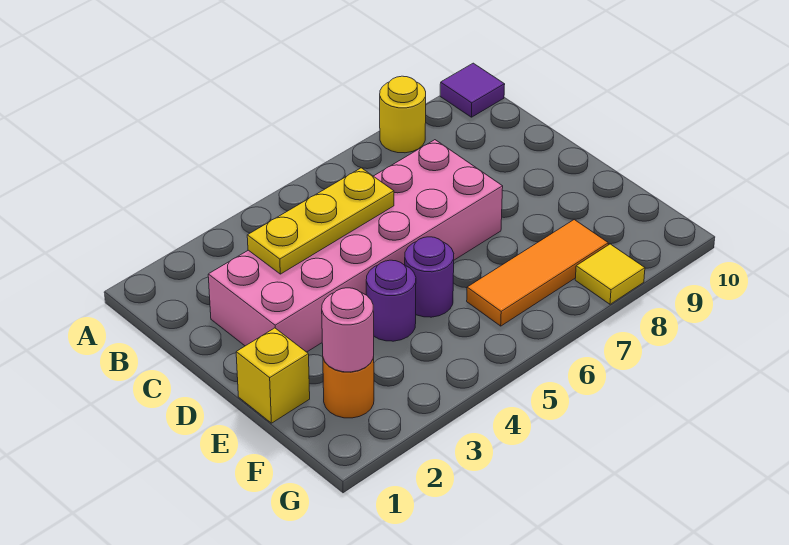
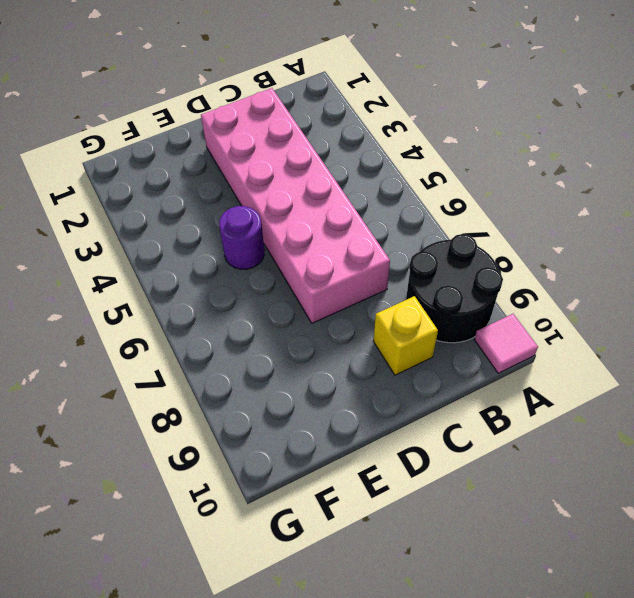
black 2x2 round brick [406,234,503,343] -> yellow 1x1 round brick [380,76,426,153]
pink 1x1 tile [474,314,538,373] -> purple 1x1 tile [440,63,505,117]
yellow 1x1 brick [373,296,438,375] -> yellow 1x1 brick moved to [236,328,310,423]
none -> purple 1x1 round brick [366,260,416,341]
none -> orange 1x1 round brick [323,357,374,418]

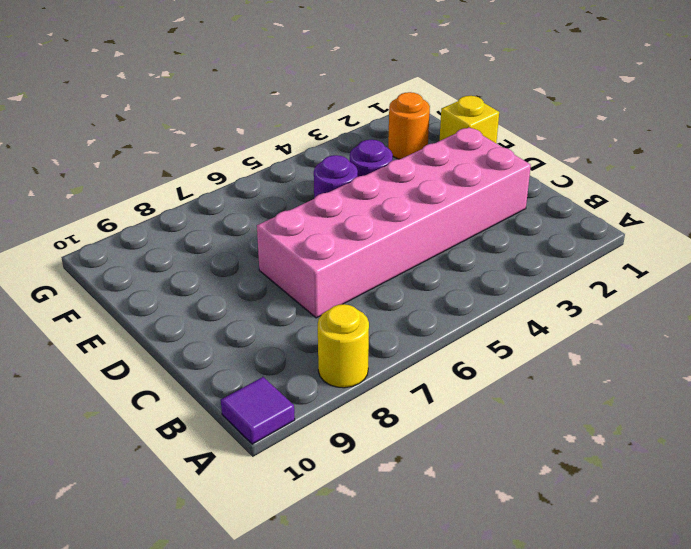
none -> orange 1x3 tile [467,219,608,326]
none -> yellow 1x1 tile [575,244,645,304]

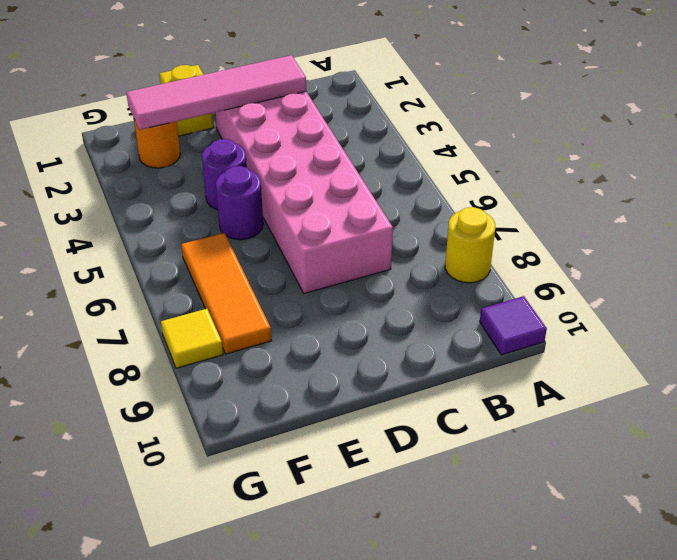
pink 1x4 tile [126,55,306,130] -> pink 1x1 round brick [322,288,374,372]
none -> yellow 1x3 plate [247,168,394,274]

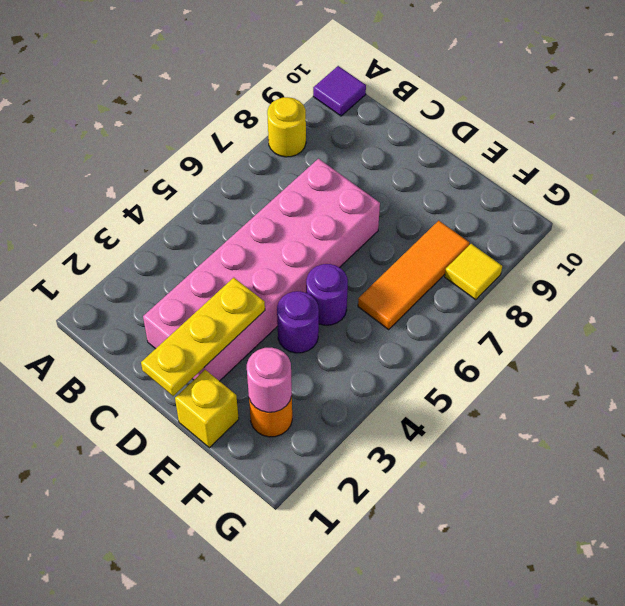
yellow 1x3 plate [141,278,265,396] -> yellow 1x3 plate moved to [247,168,394,274]

